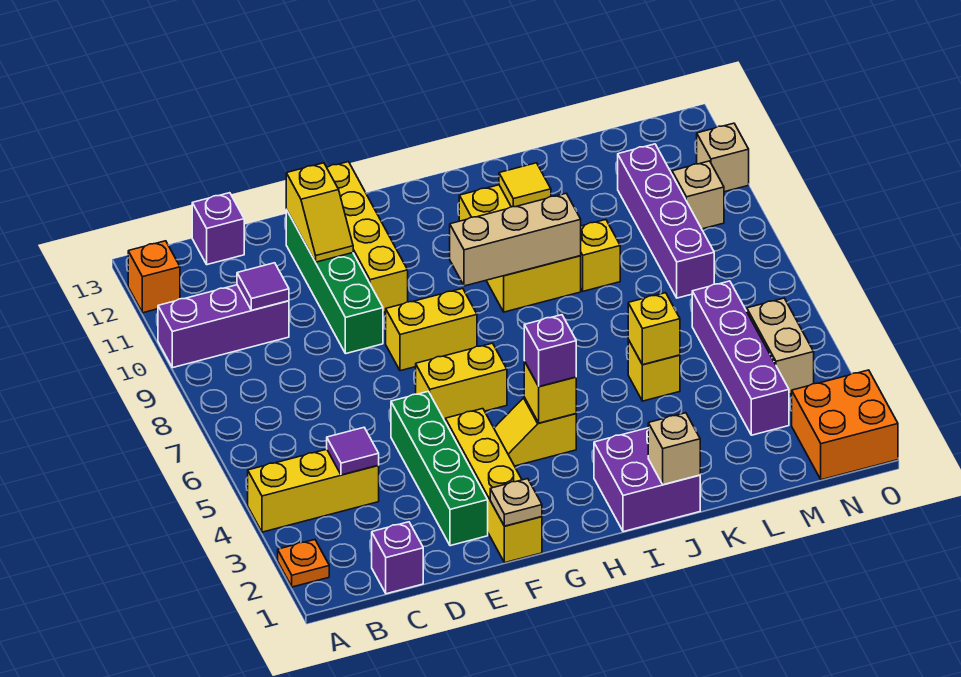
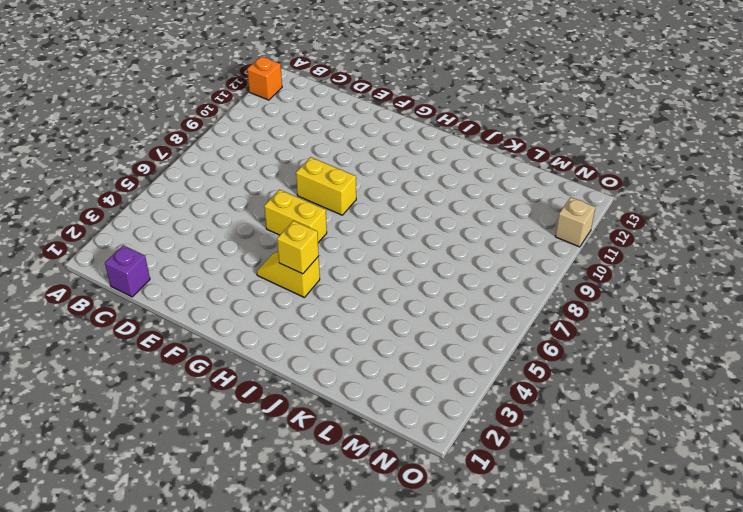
none -> orange 1x1 plate [278,540,329,587]
none -> yellow 1x3 brick [248,449,379,532]
none -> purple 1x3 brick [158,285,289,368]
none -> purple 1x1 brick [192,193,244,265]

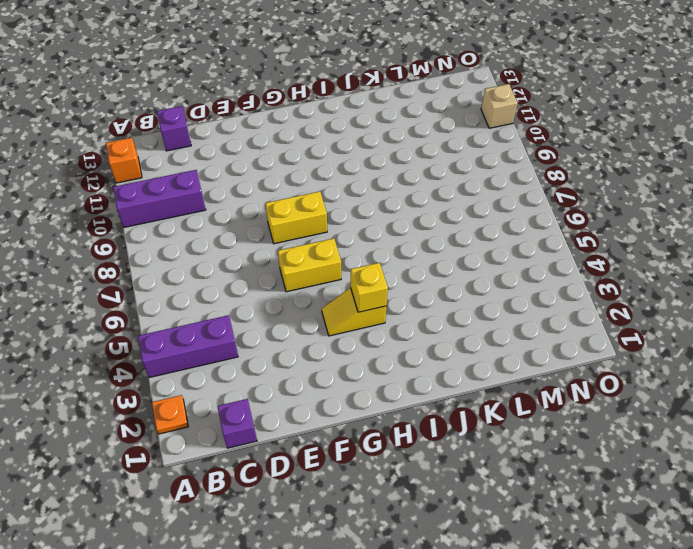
purple 1x3 brick [138,315,238,378] -> yellow 1x3 brick [248,449,379,532]
none -> green 1x4 brick [391,391,488,546]
none -> green 1x4 brick [286,210,383,354]
none -> yellow 1x4 brick [445,409,542,563]
none -> yellow 1x4 brick [327,162,408,312]

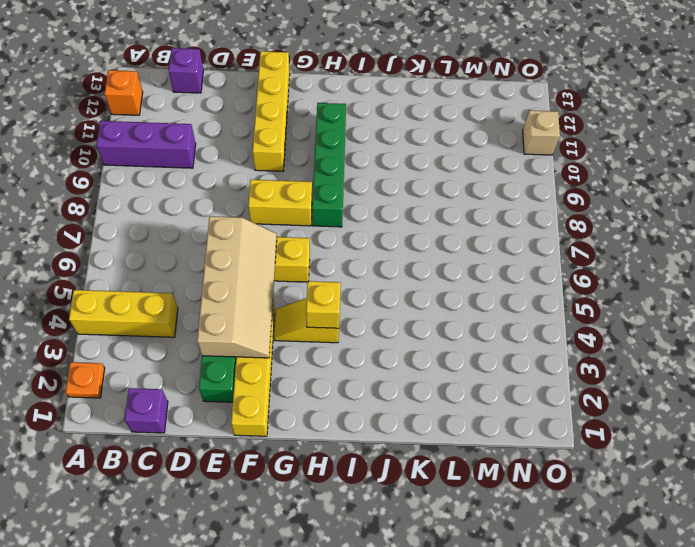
tan 2x4 slope [197,216,277,358] -> none
green 1x4 brick [312,103,346,227] -> green 1x4 brick moved to [286,210,383,354]
none -> purple 2x2 brick [594,428,700,532]
none -> yellow 2x3 brick [459,185,581,312]
none -> yellow 1x1 brick [628,340,680,401]
none -> yellow 1x1 brick [581,220,620,291]

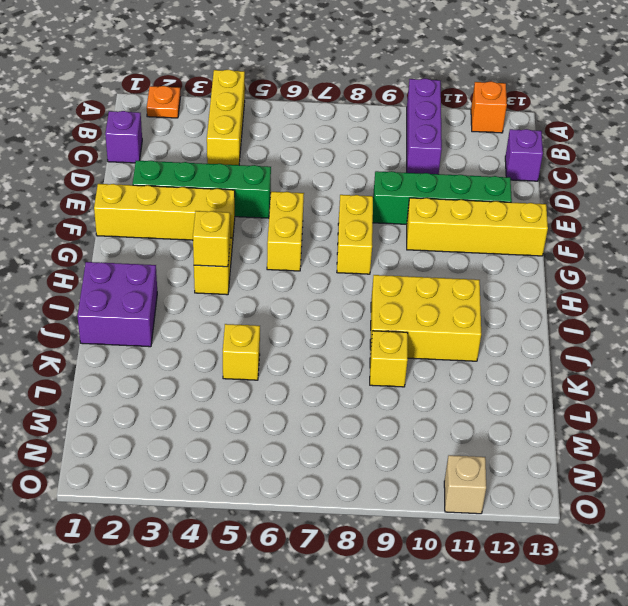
none -> purple 1x4 brick [692,281,789,435]
none -> purple 1x4 brick [618,144,714,298]
none -> orange 2x2 brick [792,370,898,480]
none -> tan 1x2 brick [747,298,814,394]

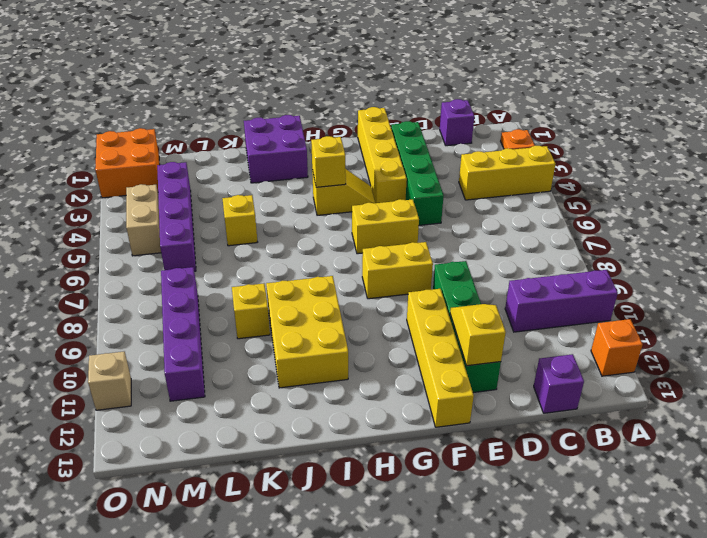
none -> tan 1x1 brick [672,161,724,229]
none -> purple 1x1 tile [327,428,379,475]
none -> purple 1x1 tile [237,263,289,310]
none -> tan 1x1 plate [490,479,542,526]

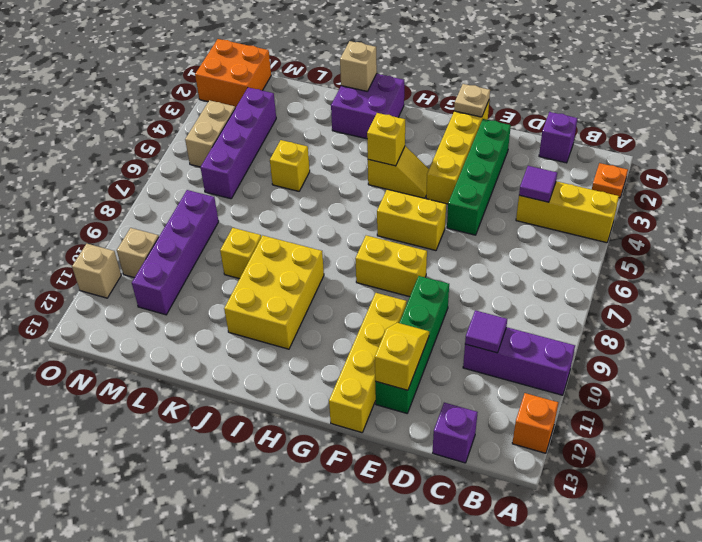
none -> tan 1x3 brick [450,193,581,286]
none -> yellow 1x1 tile [499,163,551,207]
none -> yellow 1x1 brick [628,293,680,365]
none -> purple 1x1 brick [524,315,576,387]

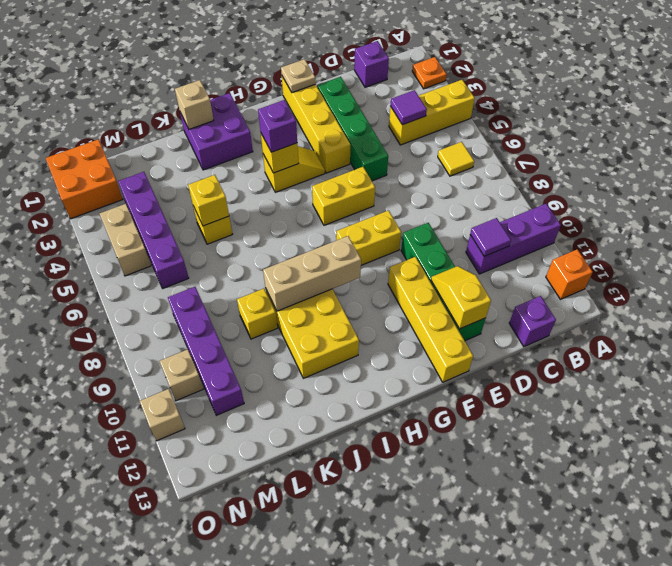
yellow 1x1 tile [438,142,474,176] -> yellow 1x1 tile moved to [499,163,551,207]

